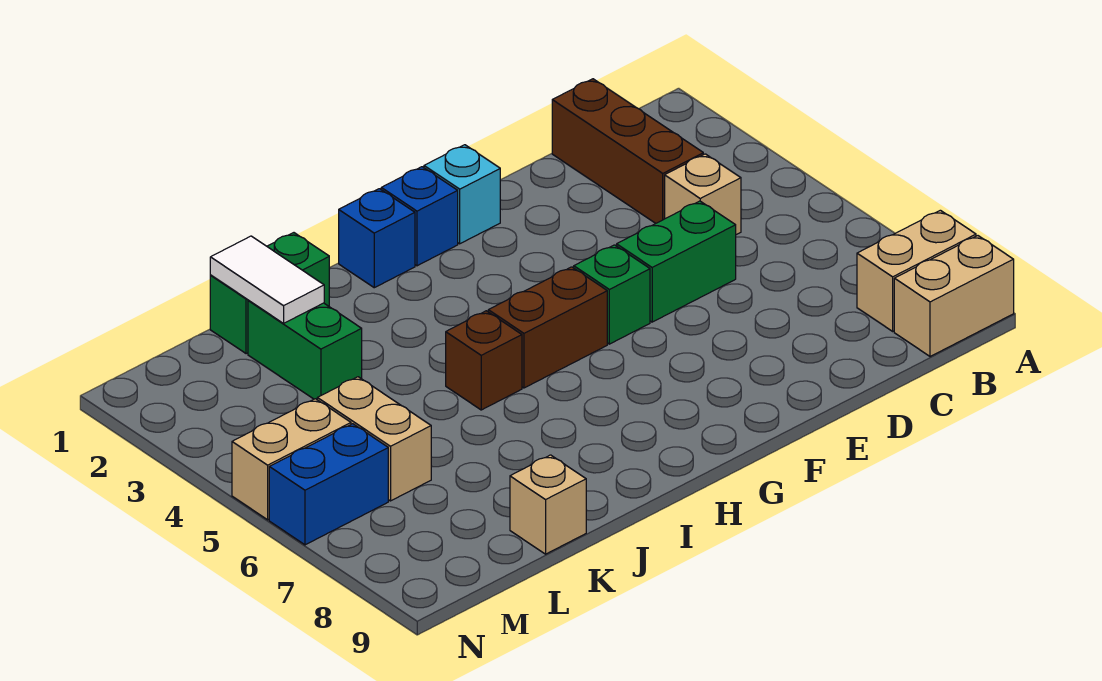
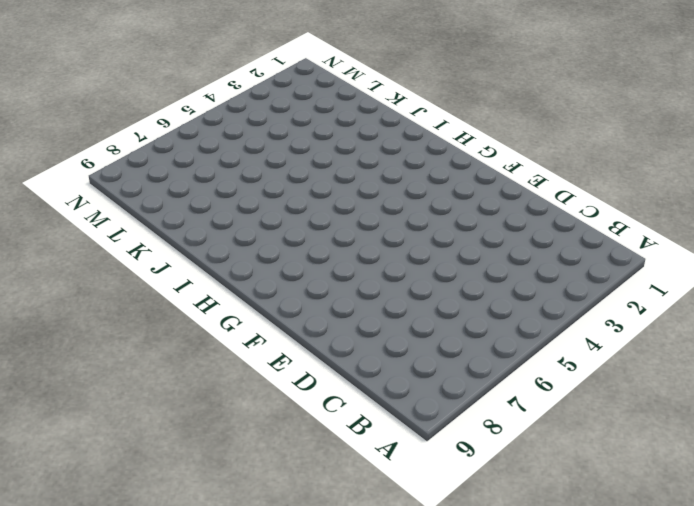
none -> tan 1x2 brick [857,210,976,331]
none -> tan 1x2 brick [894,236,1014,357]
none -> brown 1x3 brick [552,79,703,223]

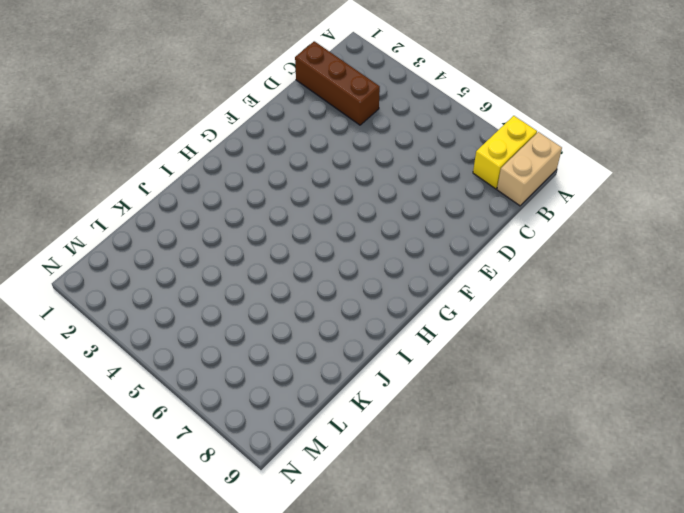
yellow 1x2 brick [473,116,537,189] -> tan 1x2 brick [857,210,976,331]
none -> tan 1x1 brick [665,154,741,235]
none -> green 1x2 brick [617,201,736,322]
none -> cyan 1x1 brick [424,145,500,244]

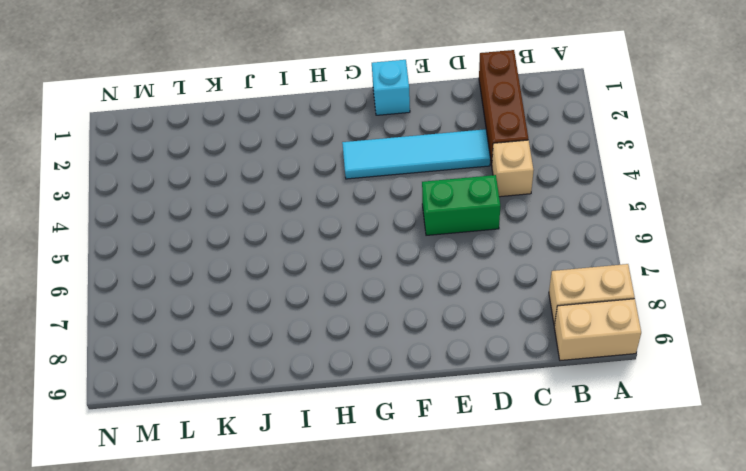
cyan 1x4 tile [342,129,490,179] -> none
none -> green 1x1 brick [574,245,650,344]
none -> blue 1x1 brick [381,167,458,266]
none -> brown 1x2 brick [488,267,607,388]

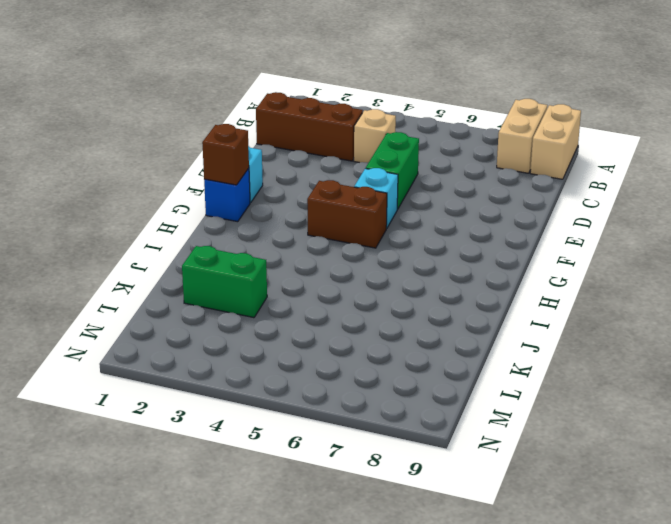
cyan 1x1 brick [354,168,398,228] -> green 1x1 brick [574,245,650,344]
brown 1x1 brick [202,124,249,185] -> brown 1x1 brick moved to [446,311,522,410]
brown 1x2 brick [307,180,387,248] -> brown 1x2 brick turned to [488,267,607,388]
none -> blue 1x1 brick [339,189,415,288]
none -> green 1x2 brick [210,233,329,354]
none -> tan 1x1 brick [510,455,586,554]

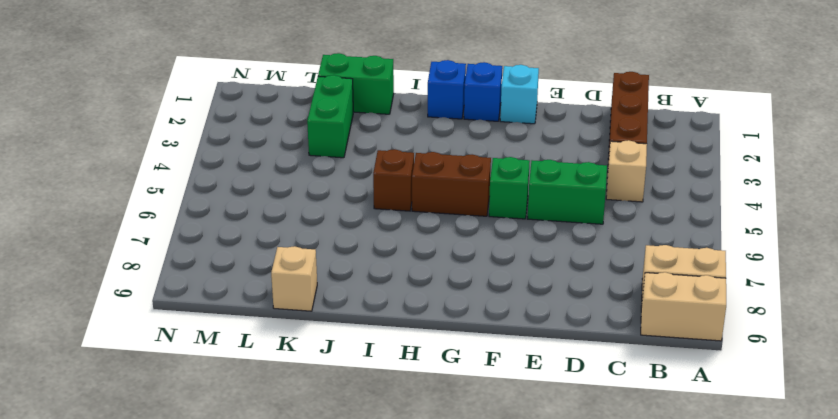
none -> tan 1x2 brick [317,377,431,501]
none -> tan 1x2 brick [232,399,351,520]
none -> blue 1x2 brick [269,424,388,545]

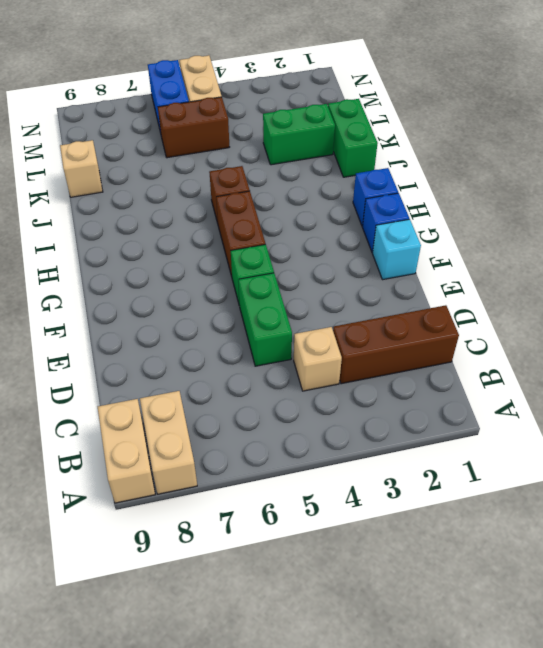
brown 1x2 brick [158,97,229,158] -> tan 1x2 brick [317,377,431,501]
none -> white 1x2 tile [210,236,324,323]

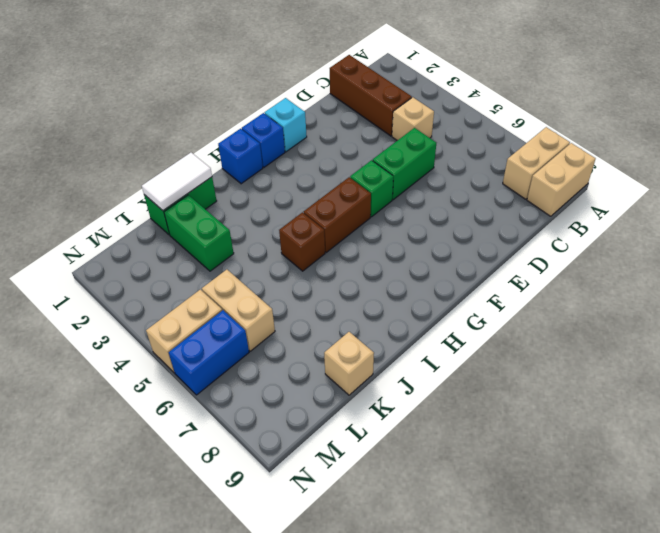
white 1x2 tile [142,153,212,210] -> white 1x2 tile turned to [210,236,324,323]

